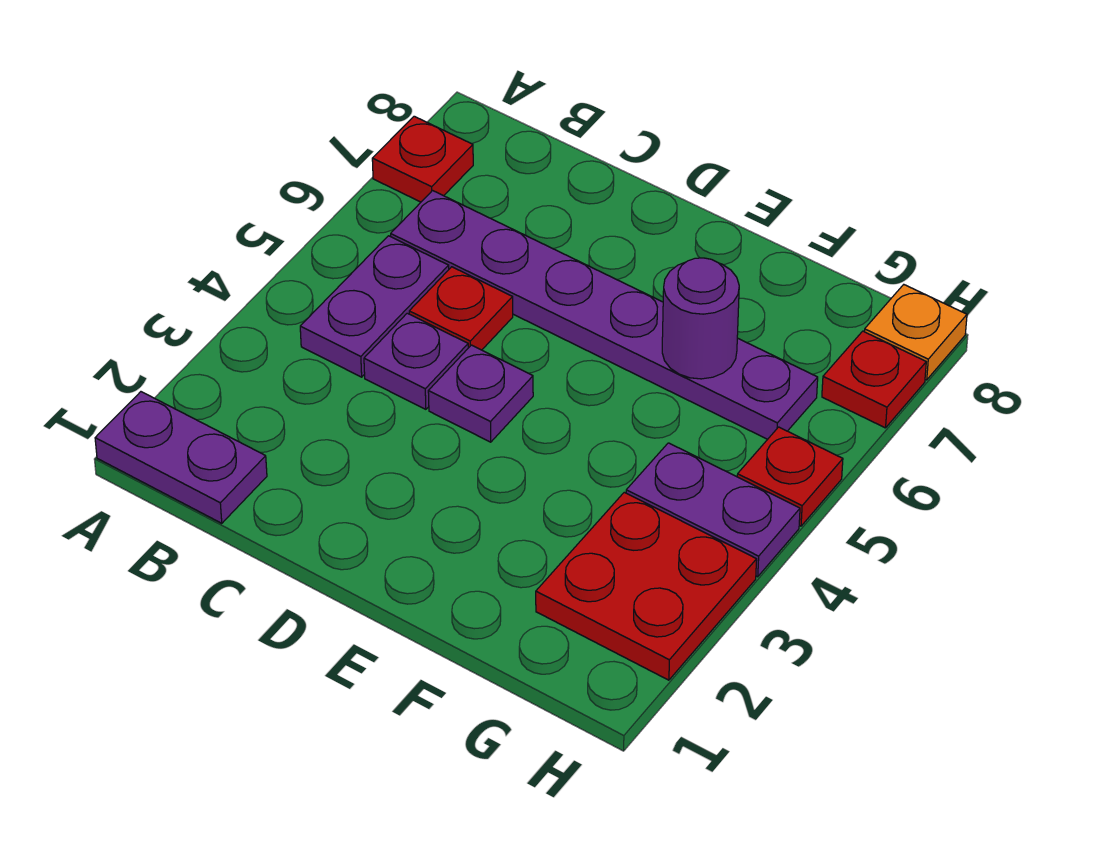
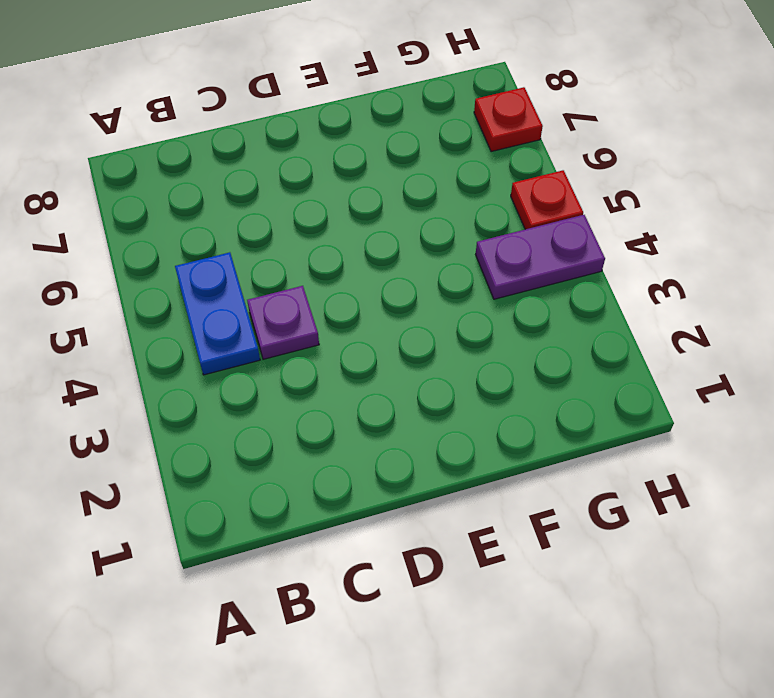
blue 1x2 plate [175,252,260,375] -> purple 1x2 plate [300,236,449,377]
none -> purple 1x2 plate [95,392,267,523]
none -> red 1x1 plate [372,116,473,202]
none -> purple 1x6 plate [391,191,818,439]

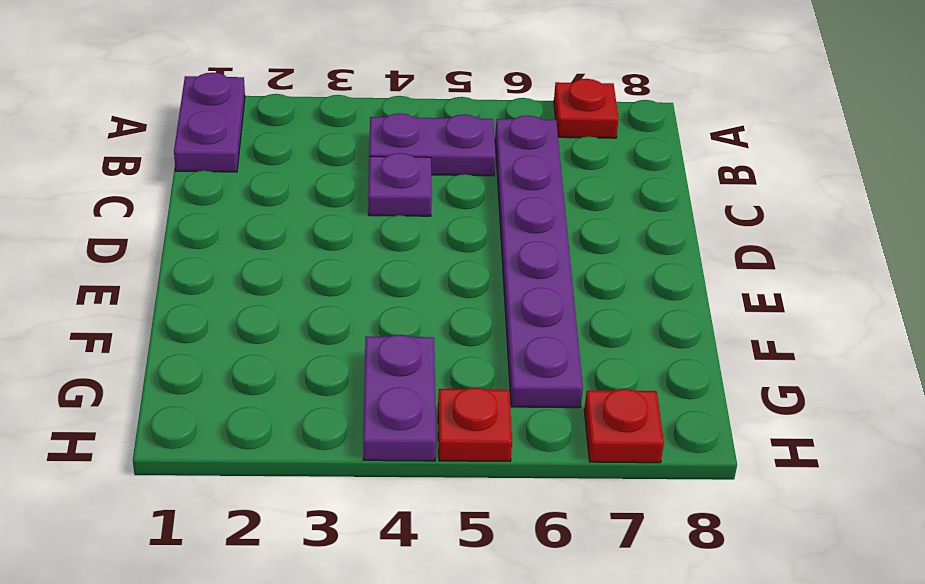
none -> red 1x1 plate [409,267,513,350]
none -> purple 1x1 plate [428,345,533,442]
none -> red 2x2 plate [536,492,757,680]

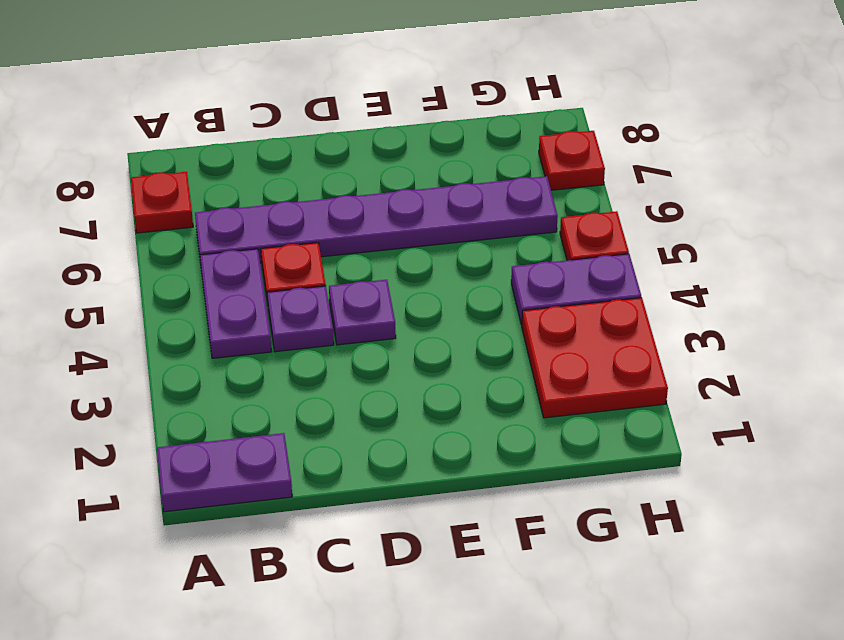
none -> orange 1x1 plate [864,285,967,380]
none -> purple 1x1 round brick [662,258,739,379]

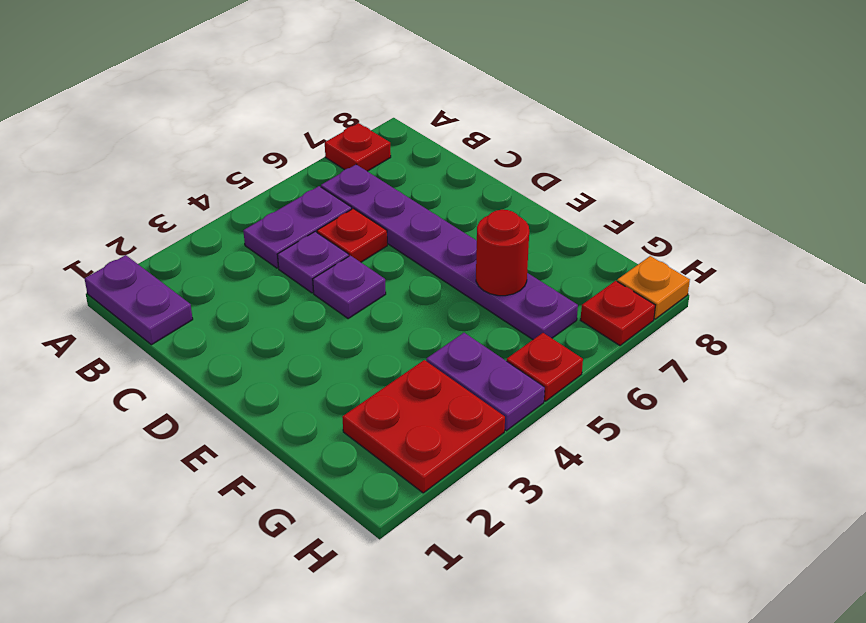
red 1x1 round brick [476,210,529,296] -> purple 1x1 round brick [662,258,739,379]

